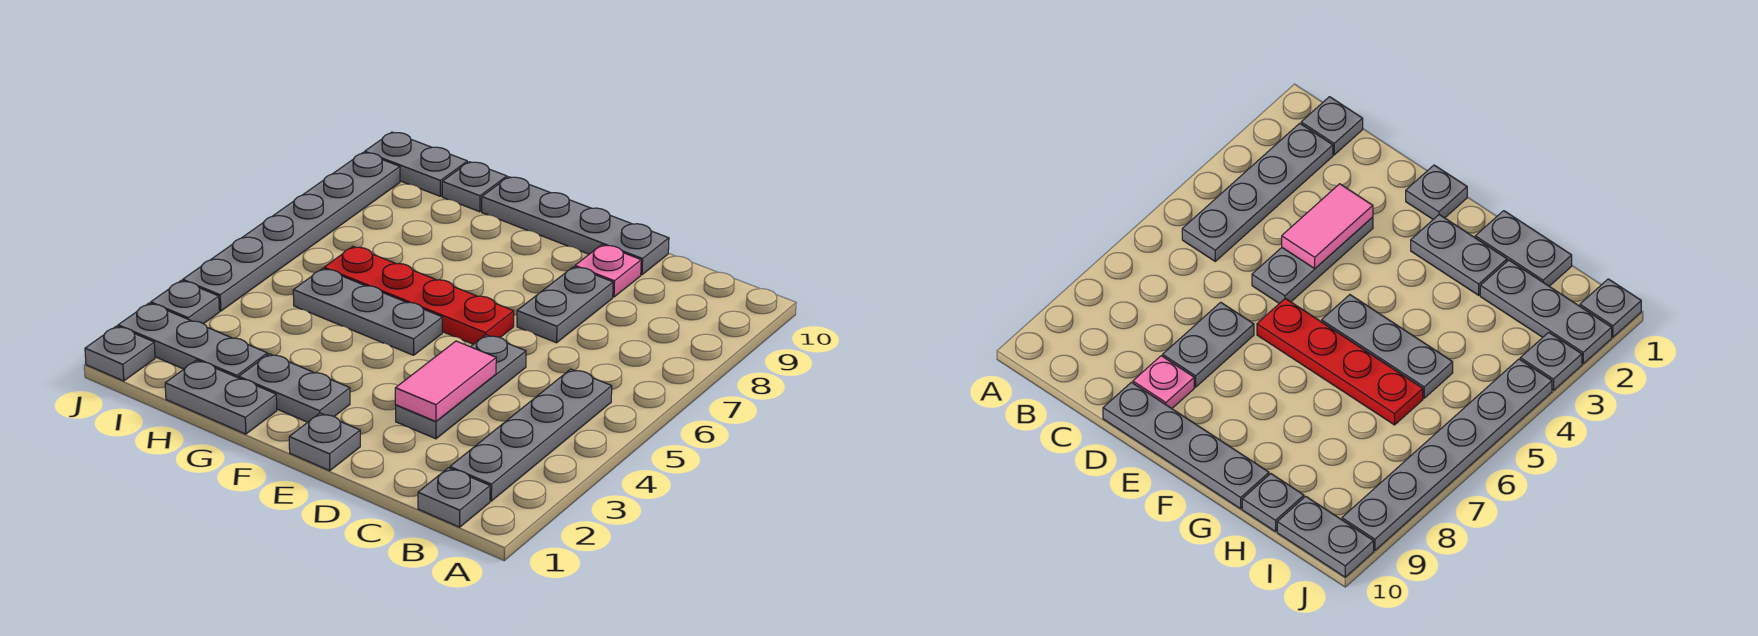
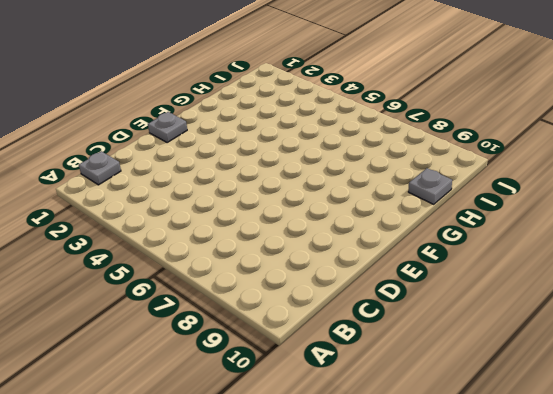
none -> grey 1x4 plate [450,369,612,501]
none -> grey 1x3 plate [396,335,526,439]
none -> grey 1x2 plate [517,267,613,343]

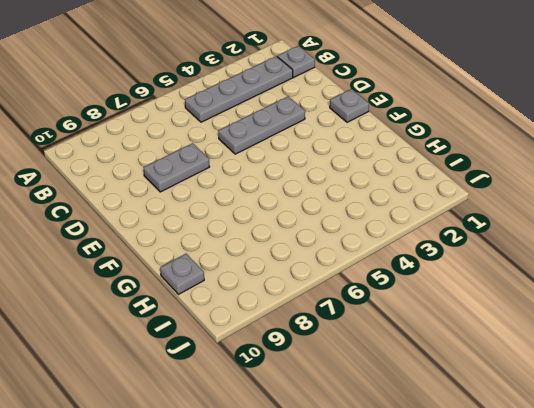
none -> pink 1x1 plate [575,245,641,297]
none -> grey 1x4 plate [482,177,669,275]
none -> red 1x4 plate [324,247,514,344]

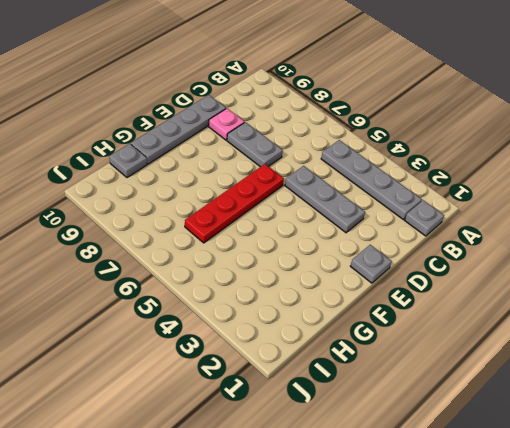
none -> grey 1x2 plate [239,354,350,422]
none -> grey 1x3 plate [293,268,442,355]
none -> grey 1x2 plate [165,360,277,434]

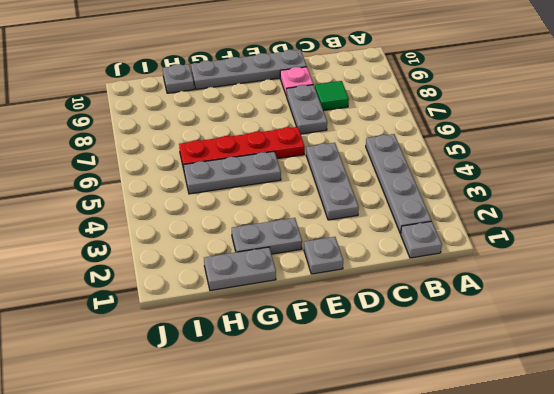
green 1x1 tile [315,81,349,111] -> none
none -> grey 1x3 plate [118,303,267,378]
none -> grey 1x2 plate [365,132,467,196]
none -> grey 1x1 plate [85,326,155,381]

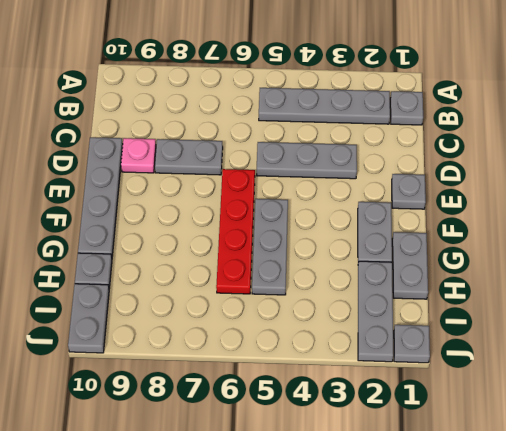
none -> grey 1x1 plate [151,281,219,324]
none -> grey 1x6 plate [183,152,400,311]
none -> pink 1x2 tile [395,341,496,421]

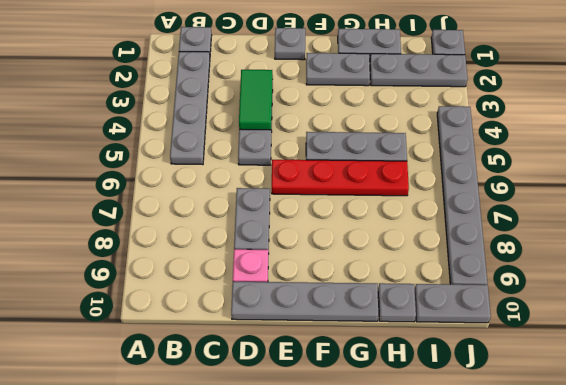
green 1x2 tile [239,70,273,130] -> pink 1x2 tile [395,341,496,421]
none -> grey 1x1 plate [151,281,219,324]

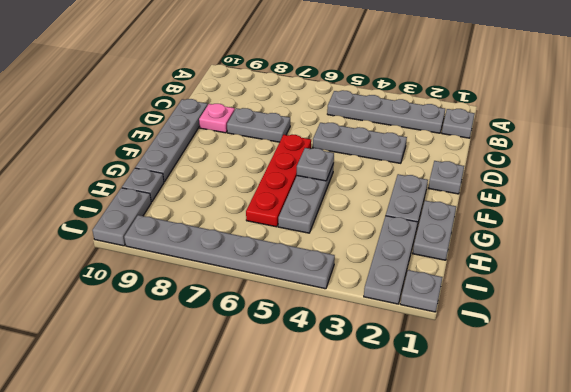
grey 1x1 plate [297,148,334,181] -> grey 1x1 plate moved to [151,281,219,324]
none -> pink 1x2 tile [395,341,496,421]

